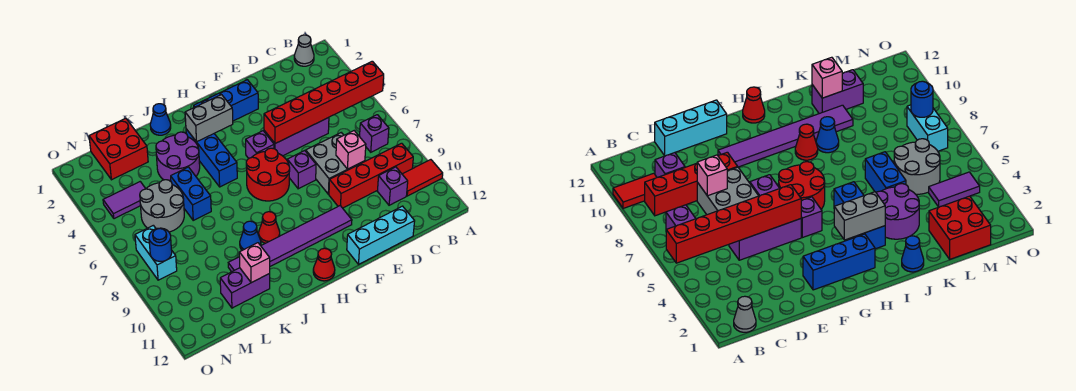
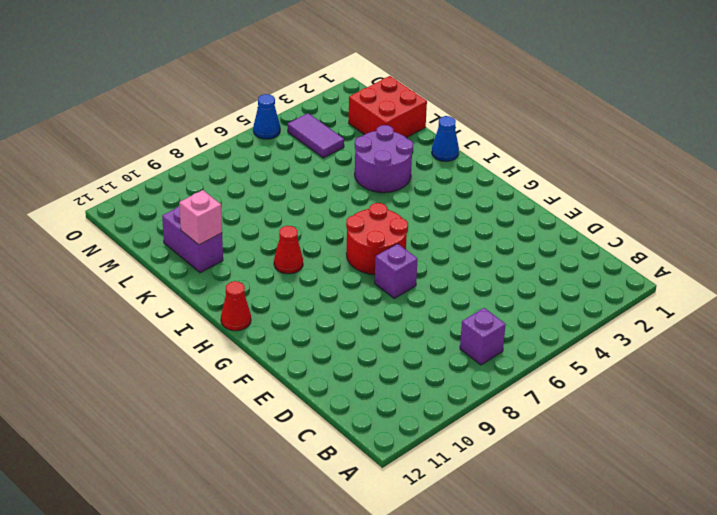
blue 1x1 cone [253,94,280,139] -> blue 1x1 cone moved to [240,221,261,250]
none -> red 1x2 tile [402,160,443,196]
none -> grey 1x1 cone [294,35,314,66]
none -> red 1x4 brick [329,143,413,208]
none -> purple 1x1 brick [377,167,408,205]

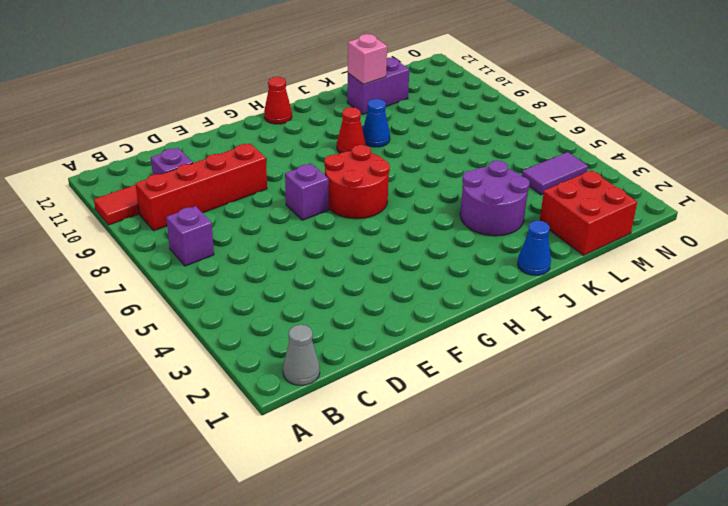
none -> purple 1x3 brick [264,117,329,156]
none -> grey 2x2 brick [306,133,365,194]
none -> cyan 1x3 brick [347,206,415,264]
none -> blue 1x3 brick [194,80,258,121]

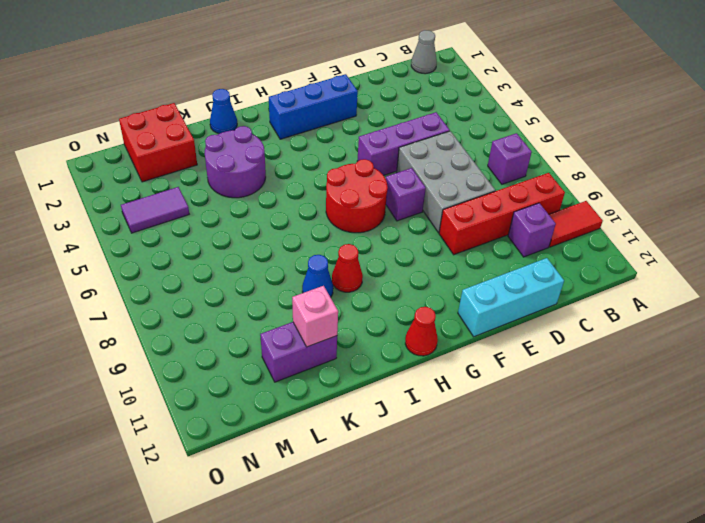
grey 2x3 brick [397,131,495,233] -> grey 2x2 brick [306,133,365,194]
none -> purple 1x6 tile [228,206,352,272]
none -> purple 1x1 brick [246,131,274,158]
none -> blue 1x3 brick [186,129,237,187]
none -> blue 1x2 brick [171,167,211,220]

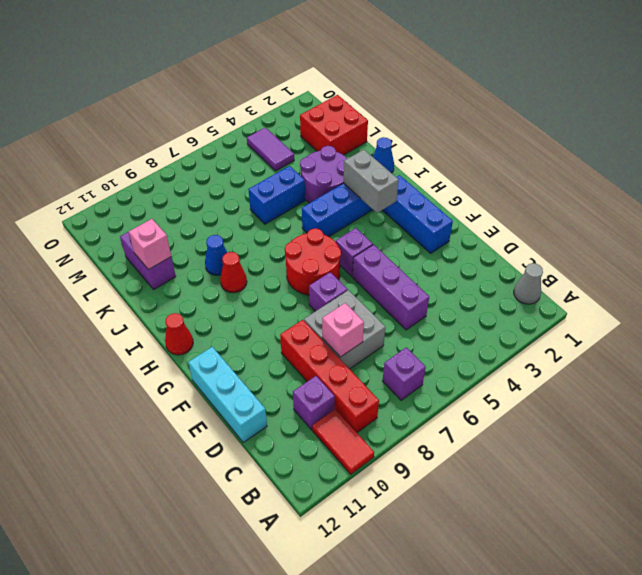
none -> purple 1x6 tile [228,206,352,272]
none -> grey 2x2 round brick [140,180,184,232]
none -> cyan 1x2 brick [135,225,177,280]
none -> red 1x6 brick [264,61,384,143]

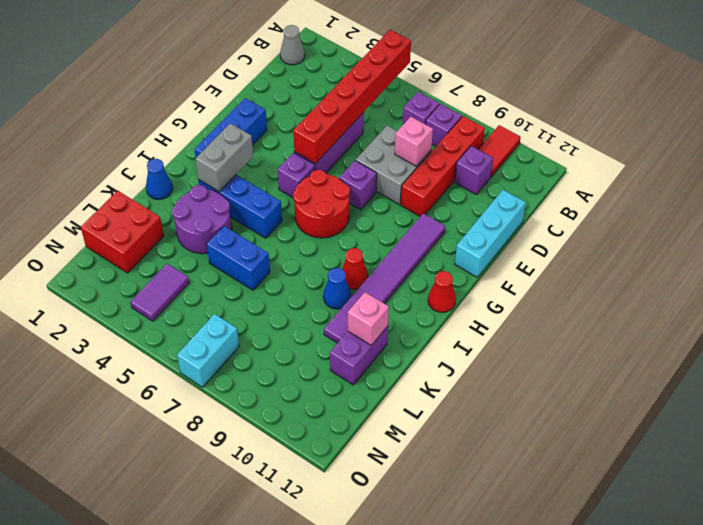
purple 1x1 brick [426,104,462,146] -> none
cyan 1x2 brick [177,314,239,387] -> cyan 1x2 brick turned to [135,225,177,280]
none -> grey 2x2 round brick [140,180,184,232]
none -> blue 1x1 round brick [149,228,172,261]

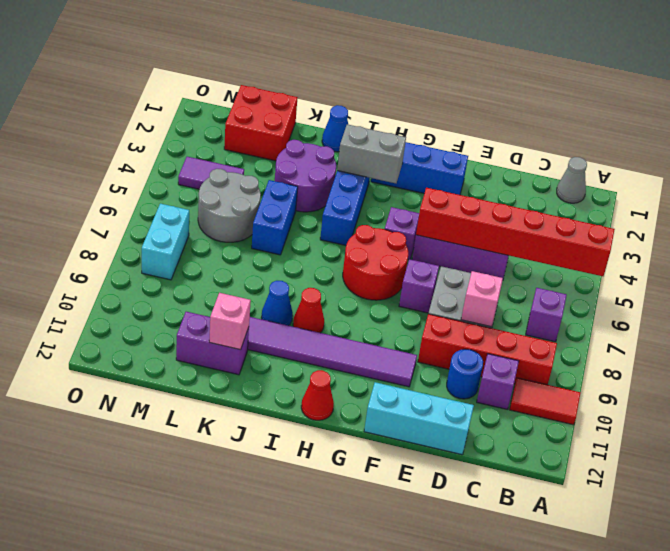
blue 1x1 round brick [447,349,483,399] -> blue 1x1 round brick moved to [149,228,172,261]

